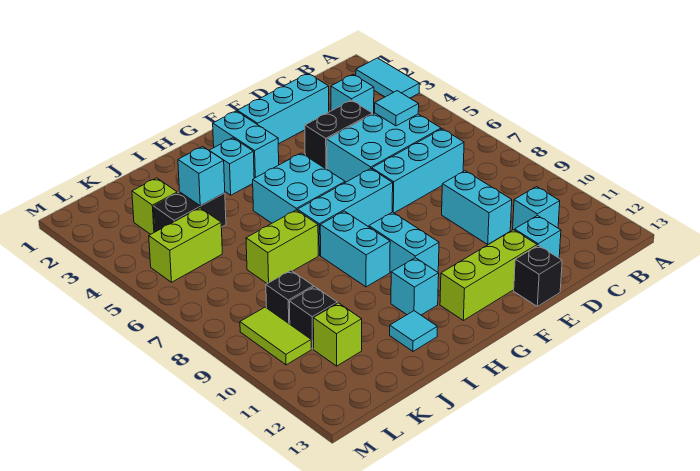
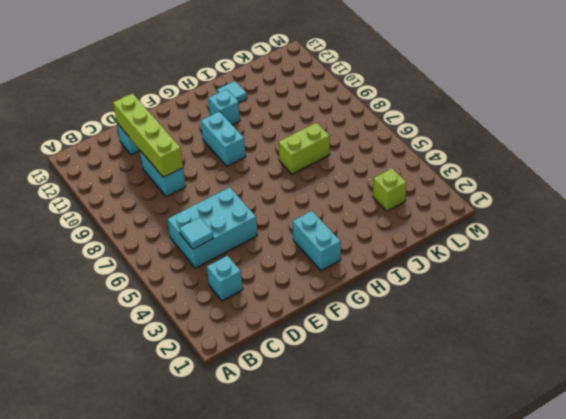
lime 1x4 brick [113,93,183,177] -> none
none -> cyan 1x2 tile [356,58,420,98]
none -> cyan 1x3 brick [372,129,464,213]
none -> cyan 1x1 brick [513,187,560,230]

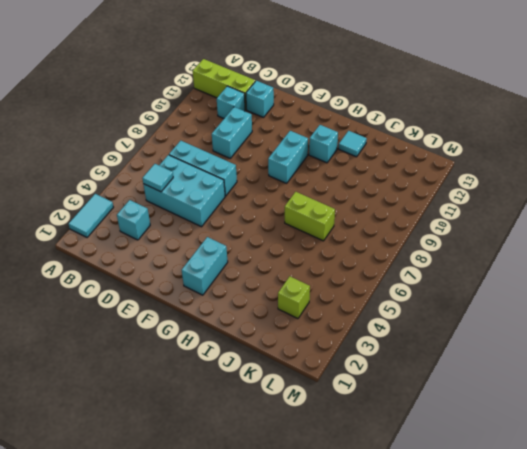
lime 1x3 brick [193,59,255,110] -> lime 1x3 brick moved to [440,230,537,320]
none -> cyan 1x3 brick [237,73,329,144]
none -> black 1x2 brick [305,100,373,169]
none -> black 1x1 brick [514,245,562,306]

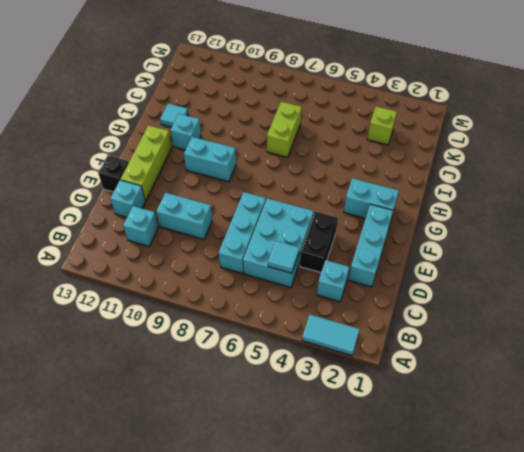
none -> cyan 1x3 brick [297,169,393,255]
none -> cyan 2x2 brick [253,153,345,223]
none -> cyan 1x1 brick [209,138,254,195]

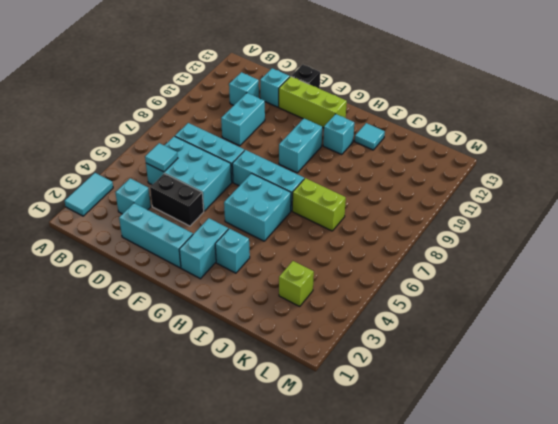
none -> cyan 1x2 brick [320,211,390,287]
none -> black 1x2 brick [153,192,226,232]
none -> lime 1x2 brick [149,208,222,282]

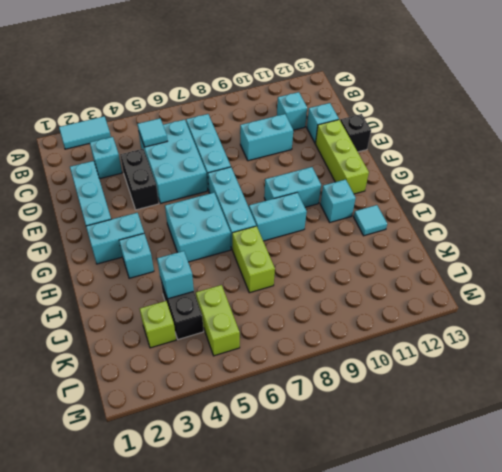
none -> black 1x1 brick [266,270,313,324]
none -> black 1x1 brick [289,287,337,349]
none -> lime 1x1 brick [313,303,362,366]

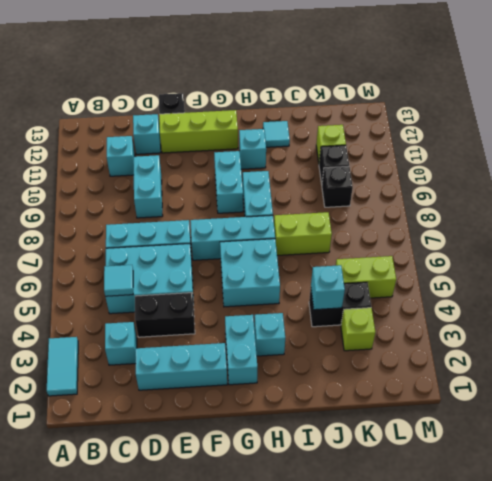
none -> lime 1x2 tile [240,307,311,365]

